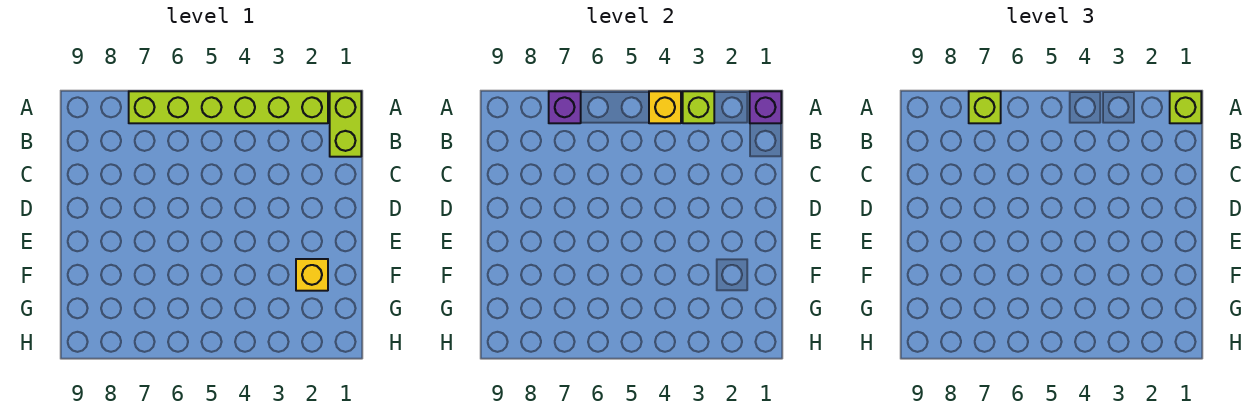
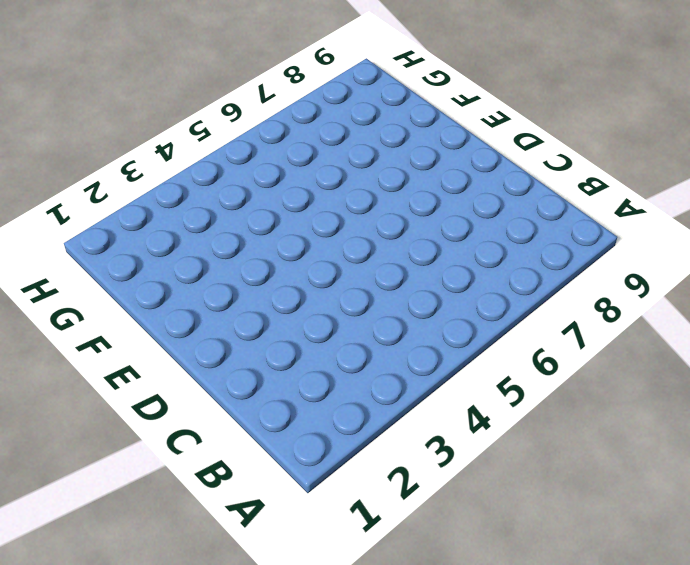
none -> lime 1x2 brick [330,91,361,157]
none -> lime 1x6 brick [129,91,328,123]

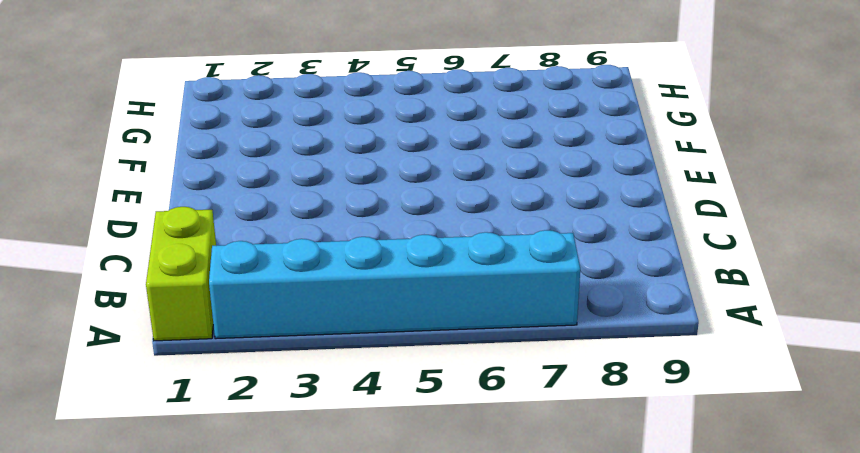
cyan 1x6 brick [209,230,580,339] -> lime 1x6 brick [129,91,328,123]
none -> yellow 1x1 brick [296,259,328,291]
none -> purple 1x1 brick [750,91,781,123]

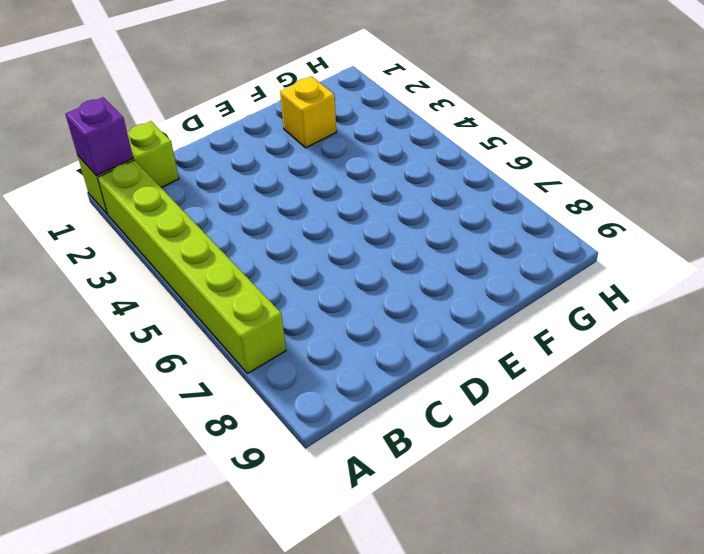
none -> lime 1x1 brick [683,91,714,123]
none -> yellow 1x1 brick [649,91,681,123]

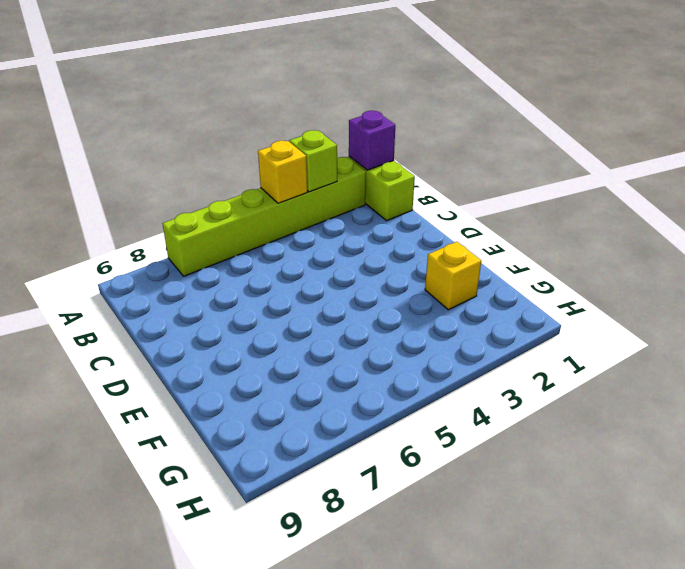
none -> purple 1x1 brick [549,91,581,123]
none -> lime 1x1 brick [1170,91,1201,123]

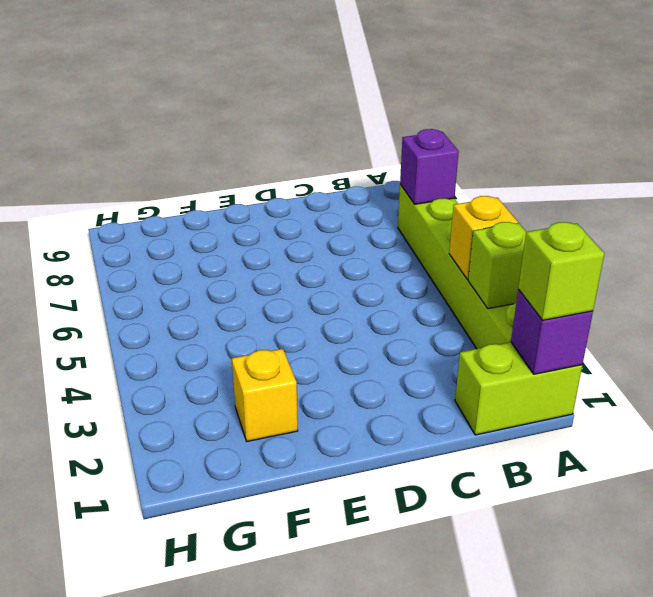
none -> lime 1x1 brick [969,91,1001,123]

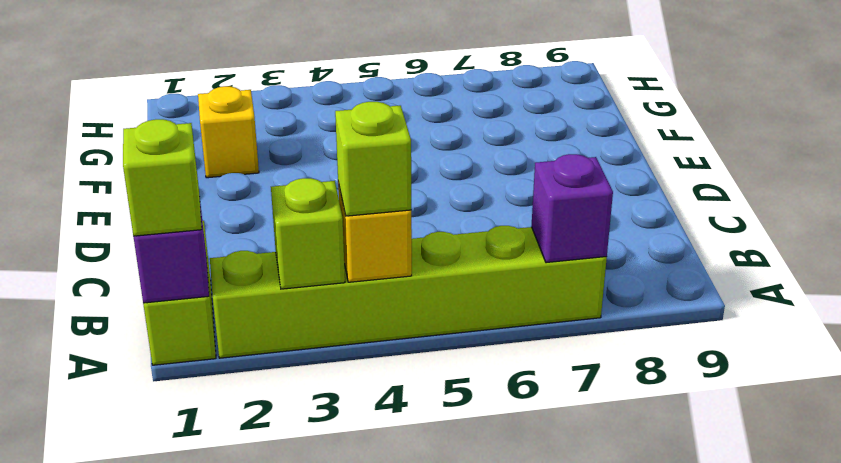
lime 1x1 brick [335,102,411,216] -> lime 1x1 brick moved to [969,91,1001,123]

